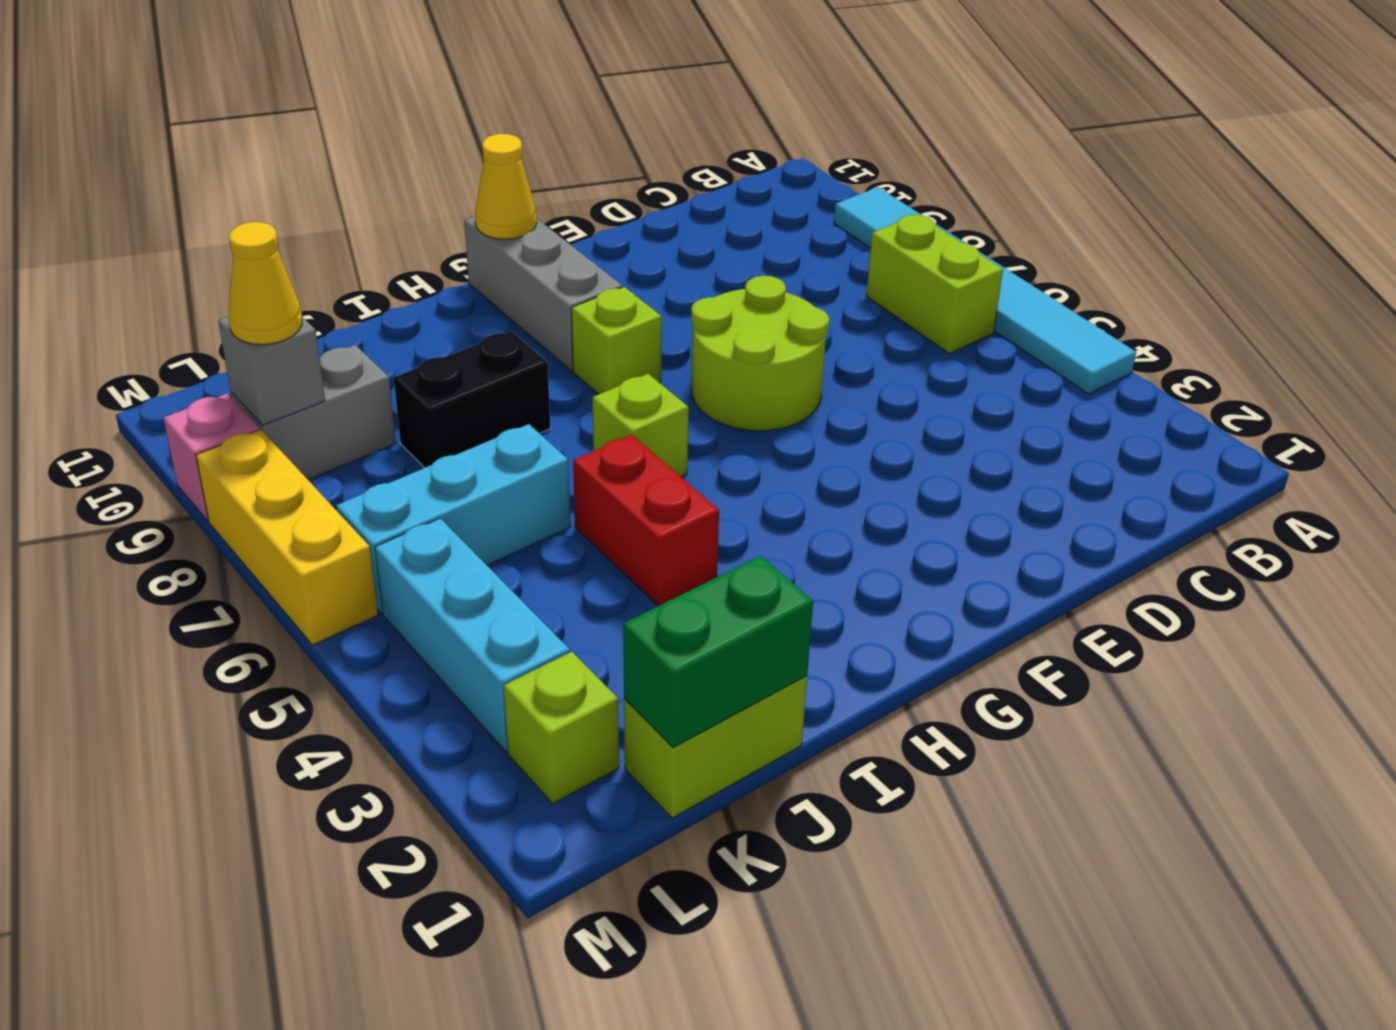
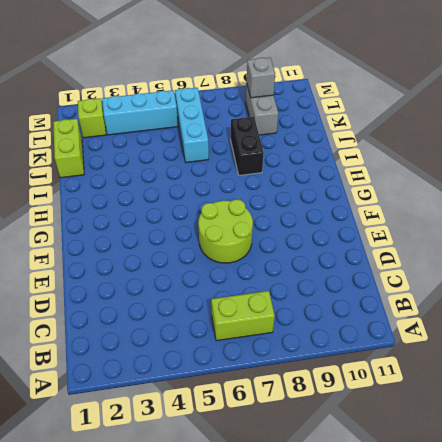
none -> cyan 1x6 tile [834,187,1136,394]
none -> lime 1x1 brick [571,287,662,394]
none -> grey 1x3 brick [464,216,622,371]

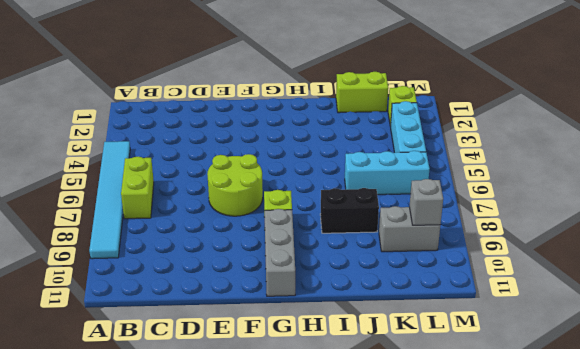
none -> lime 1x1 brick [592,374,689,477]
none -> red 1x2 brick [573,435,719,606]
none -> yellow 1x3 brick [196,429,378,645]

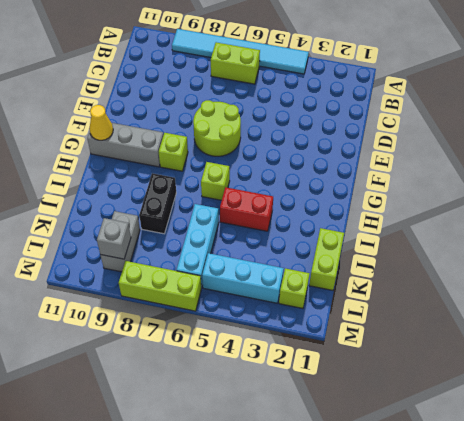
lime 1x3 brick [119,261,201,311] -> yellow 1x3 brick [196,429,378,645]
none -> pink 1x1 brick [164,393,260,521]
none -> green 1x2 brick [623,556,813,748]
none -> yellow 1x1 cone [229,222,302,345]

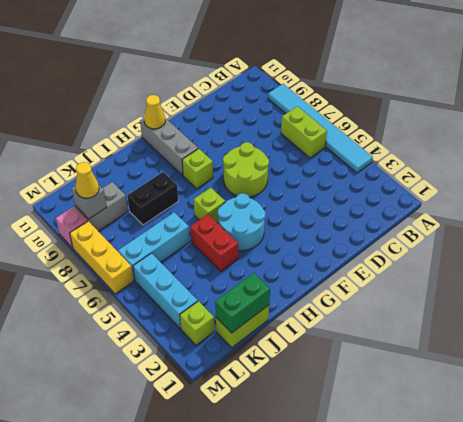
cyan 2x2 round brick [218,193,266,251] -> none

